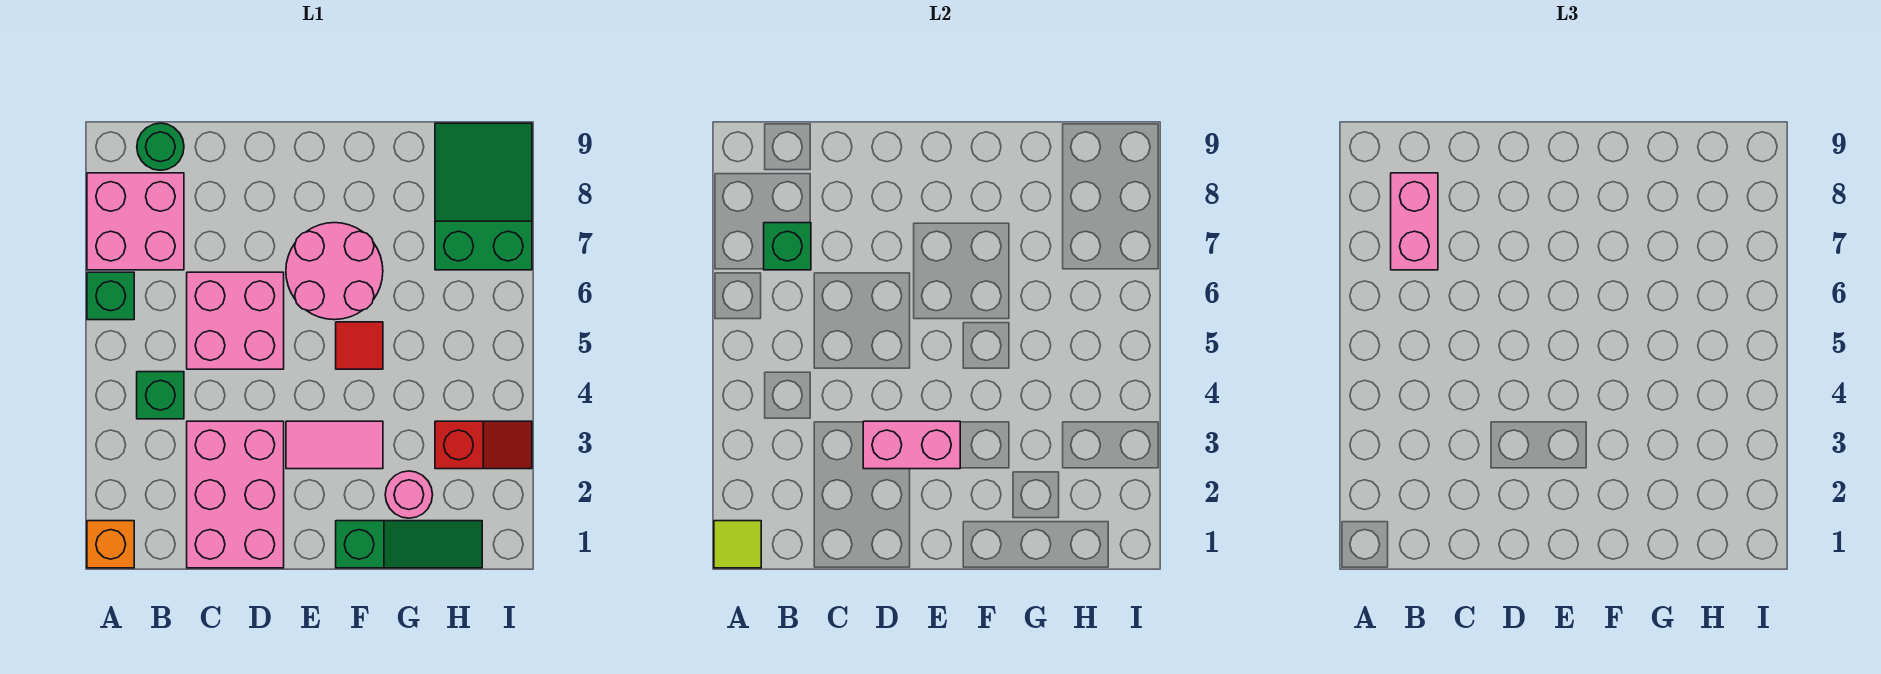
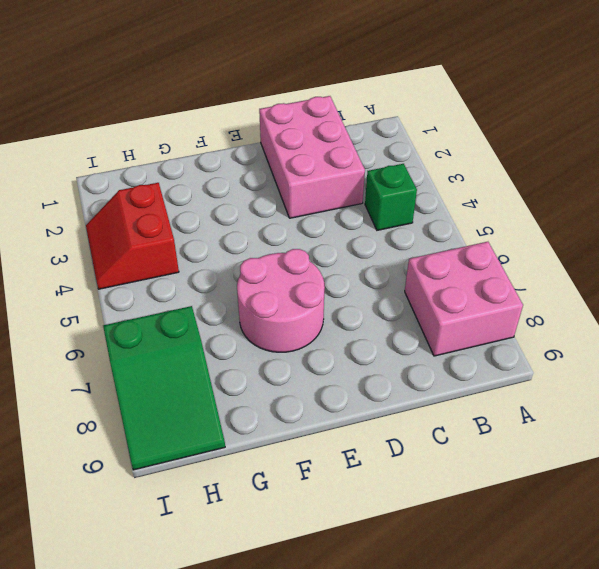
red 2x2 slope [86,183,179,289] -> red 1x2 slope [435,421,532,469]
none -> orange 1x1 brick [87,521,134,568]
none -> green 1x1 brick [87,272,134,320]
none -> green 1x1 round brick [137,123,184,170]

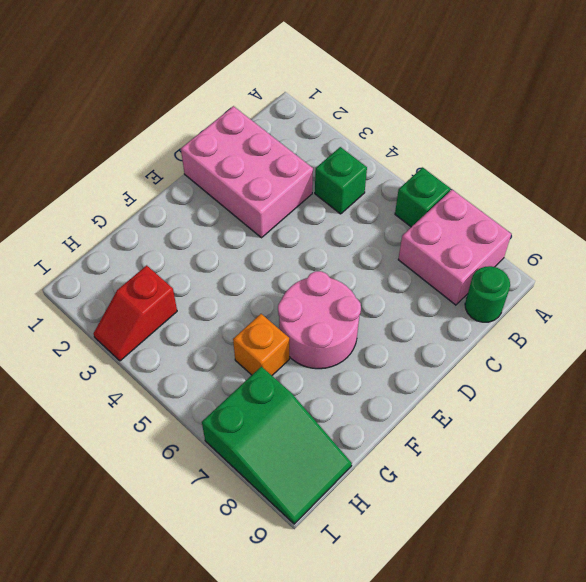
orange 1x1 brick [233,314,289,375] -> orange 1x1 brick moved to [87,521,134,568]
none -> pink 2x2 brick [187,272,284,369]
none -> pink 1x2 tile [286,421,383,469]
none -> green 1x3 slope [336,521,482,568]

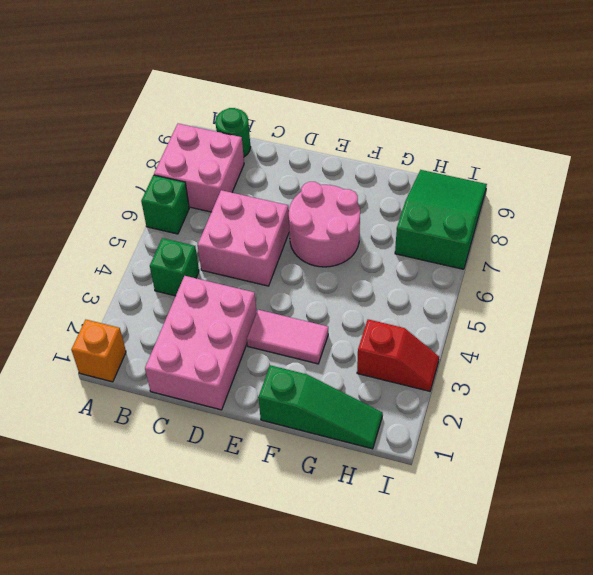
none -> red 1x1 tile [336,322,383,369]
none -> pink 1x1 round brick [385,471,433,518]
none -> lime 1x1 tile [714,521,761,568]

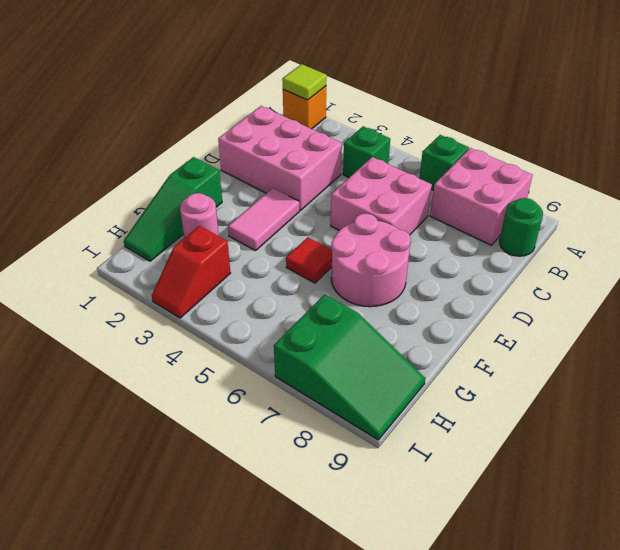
none -> green 1x1 brick [764,223,811,270]
none -> pink 1x2 brick [863,421,960,469]
none -> pink 1x2 brick [1391,173,1438,270]

